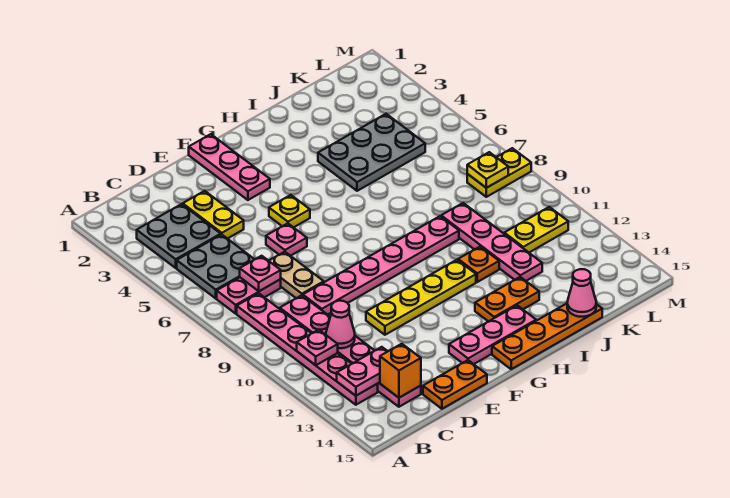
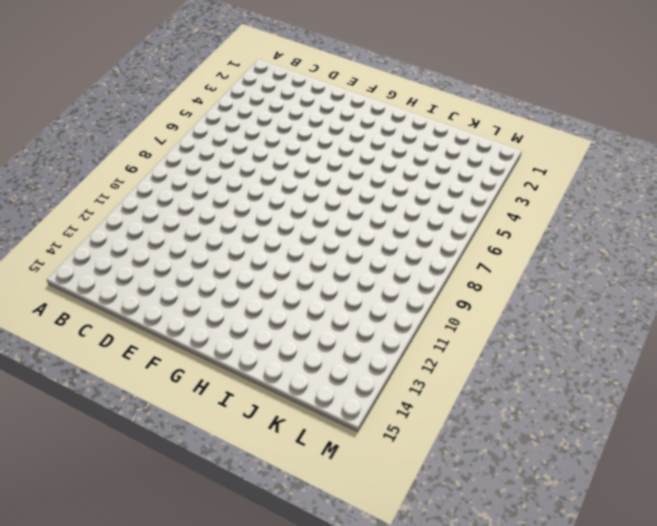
none -> grey 2x2 plate [137,204,221,268]
none -> grey 2x2 plate [177,234,254,298]
none -> pink 1x2 plate [217,277,281,314]

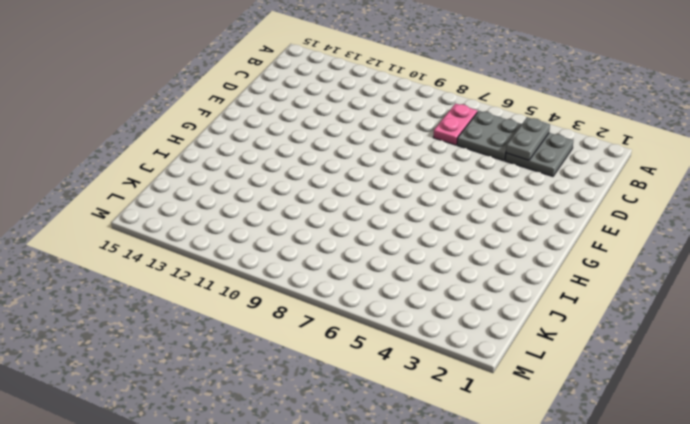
grey 1x2 plate [506,117,550,160] -> none
none -> pink 1x6 plate [237,293,378,405]
none -> pink 1x6 plate [280,295,421,407]
none -> yellow 1x2 plate [183,191,244,239]

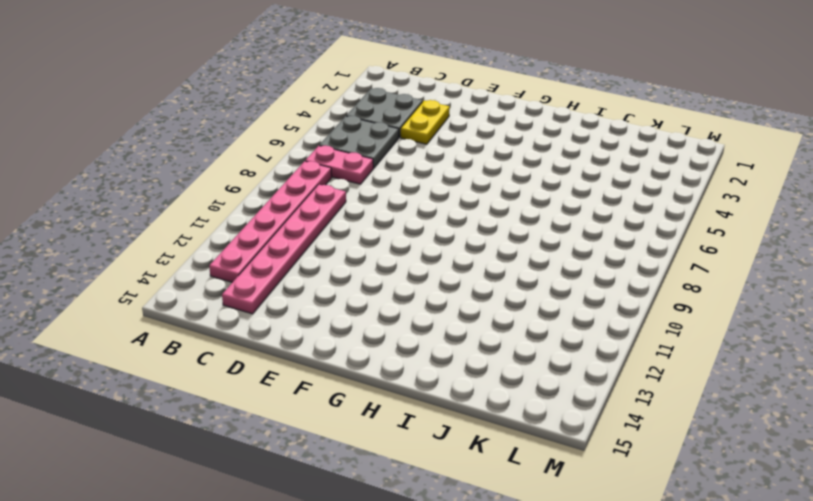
none -> tan 1x2 plate [269,252,324,298]
none -> pink 1x6 plate [303,216,459,315]
none -> orange 1x2 plate [423,360,487,409]

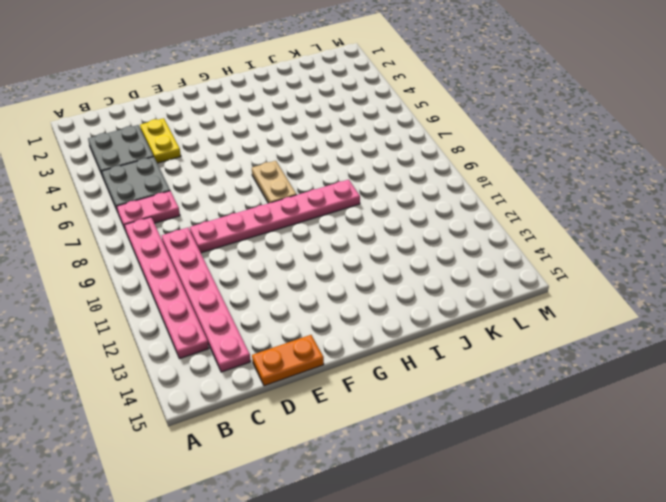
tan 1x2 plate [252,161,297,203] -> tan 1x2 plate moved to [269,252,324,298]
none -> pink 1x1 plate [266,223,307,256]
none -> yellow 1x4 plate [366,260,476,335]
none -> pink 1x3 plate [189,134,270,200]

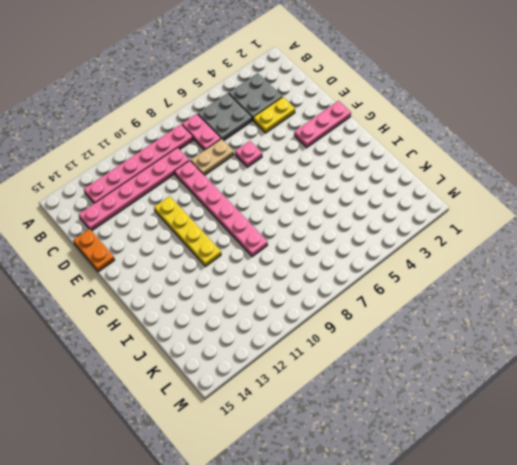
none -> yellow 1x1 plate [269,195,310,228]
none -> pink 1x3 plate [449,305,536,364]
none -> orange 1x4 plate [492,304,602,369]

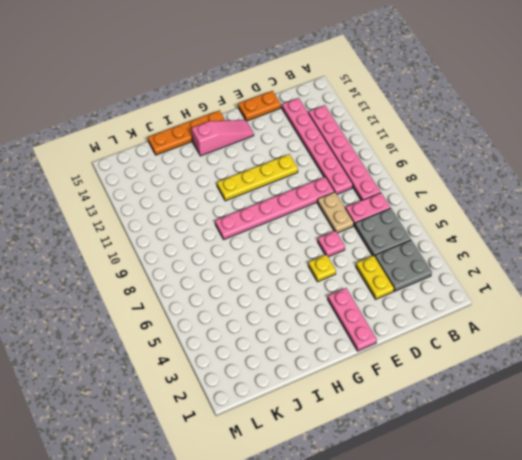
pink 1x3 slope [192,120,254,156] -> pink 1x3 plate [449,305,536,364]
none -> orange 1x2 plate [475,277,539,322]
none -> grey 2x3 plate [318,114,425,191]
none -> orange 1x1 plate [458,247,499,282]

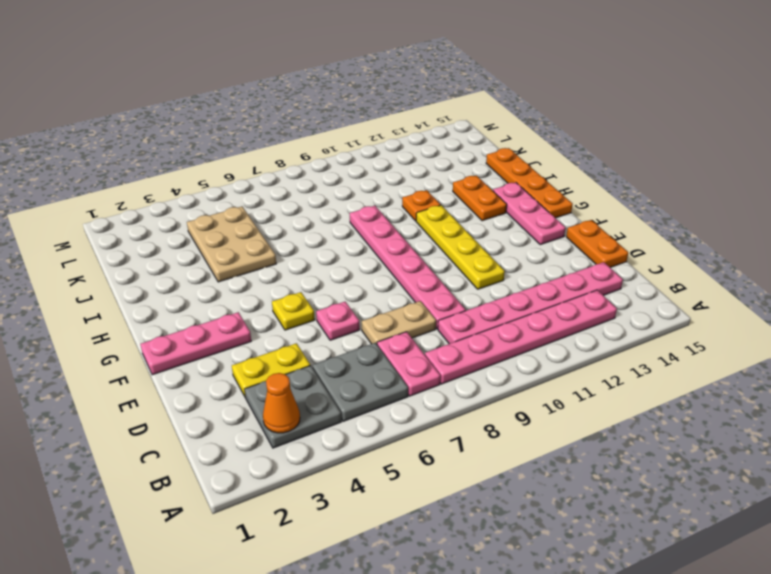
orange 1x1 cone [263,373,300,433] -> none
tan 2x3 plate [187,207,276,282] -> grey 2x3 plate [318,114,425,191]
none -> pink 1x4 plate [441,203,542,281]
none -> yellow 1x2 plate [504,207,568,252]
none -> yellow 1x2 plate [467,148,531,197]

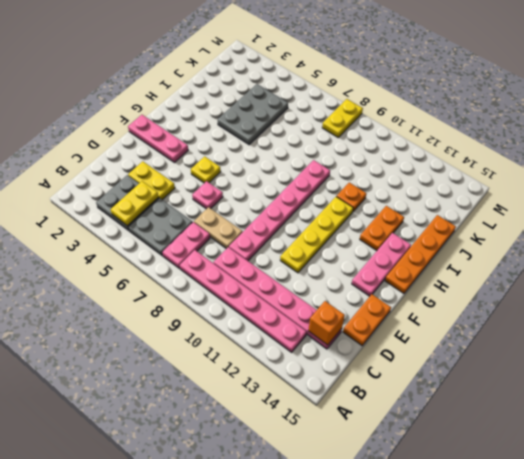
yellow 1x2 plate [111,181,159,226] -> yellow 1x2 plate moved to [504,207,568,252]
none -> pink 1x4 plate [441,203,542,281]
none -> pink 1x1 plate [297,330,338,365]
none -> pink 1x2 plate [337,347,388,396]

